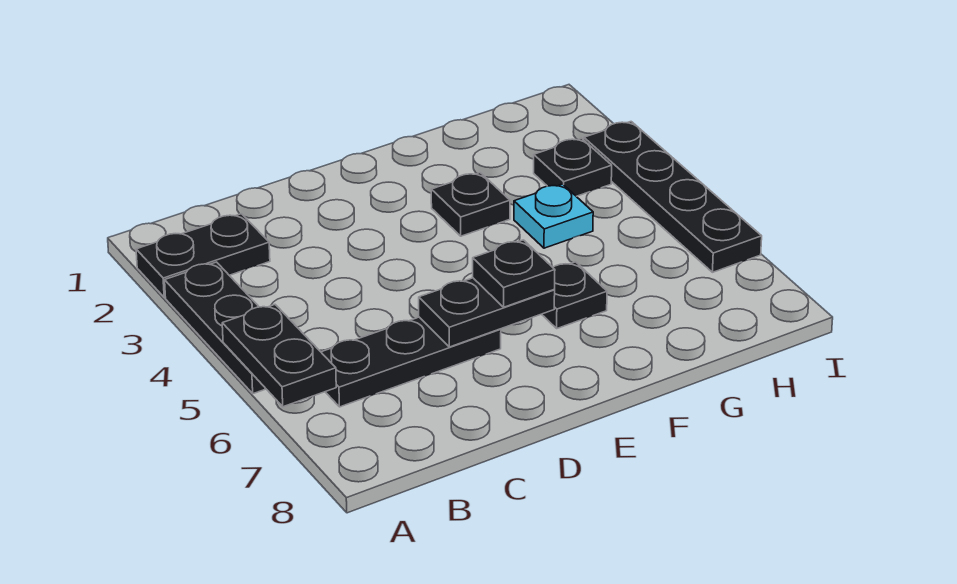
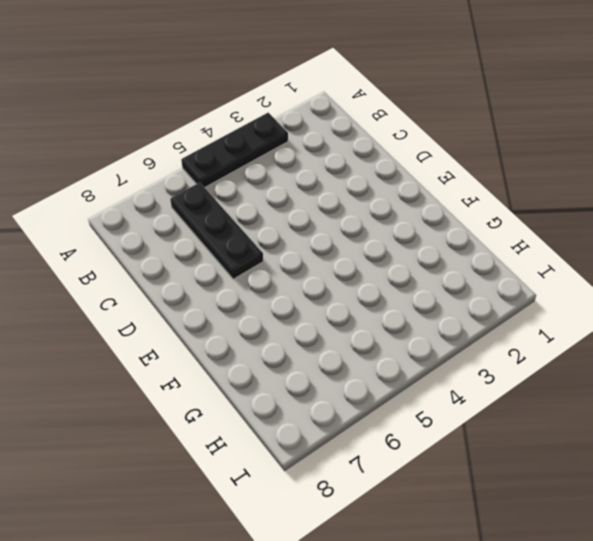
none -> black 1x2 plate [136,214,270,297]
none -> black 1x1 plate [431,173,510,236]

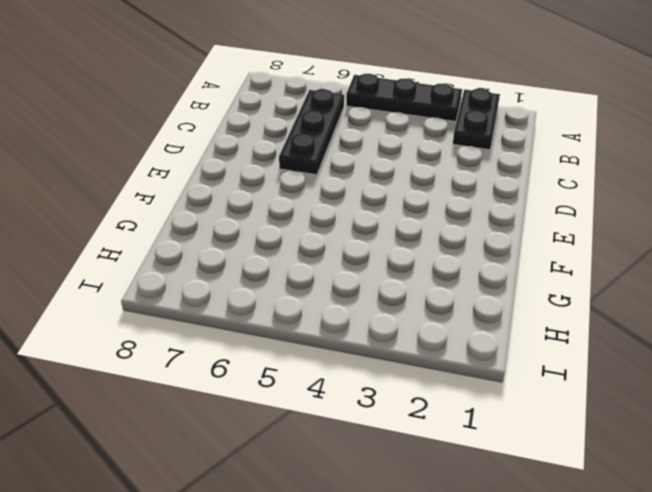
none -> black 1x1 plate [431,173,510,236]
none -> black 1x1 plate [542,262,607,328]

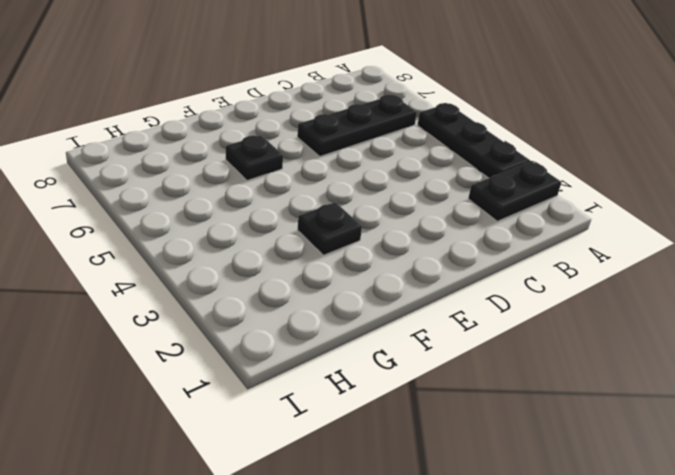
none -> cyan 1x1 plate [514,184,593,248]
none -> black 1x1 plate [534,138,612,196]

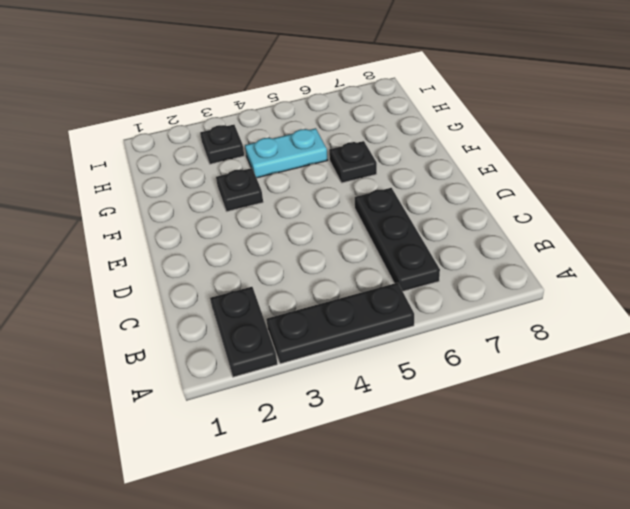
cyan 1x2 plate [245,128,327,178] -> cyan 1x1 plate [514,184,593,248]
none -> black 1x4 plate [584,122,762,272]
none -> black 1x2 plate [222,305,336,407]

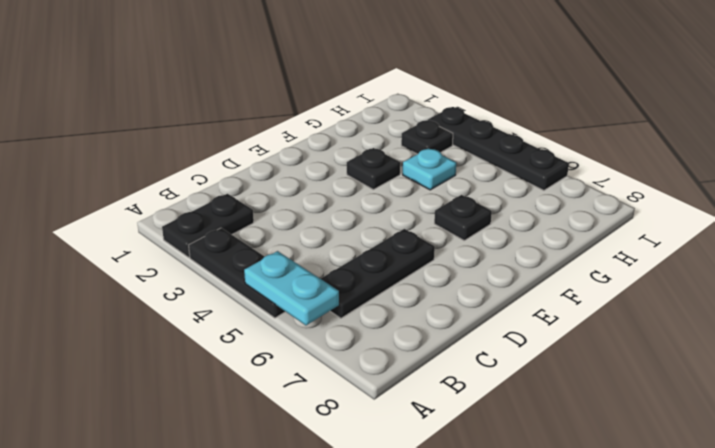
cyan 1x2 plate [244,251,339,325] -> black 1x2 plate [222,305,336,407]
none -> black 1x2 plate [419,278,555,347]
none -> black 1x1 plate [473,240,555,307]

